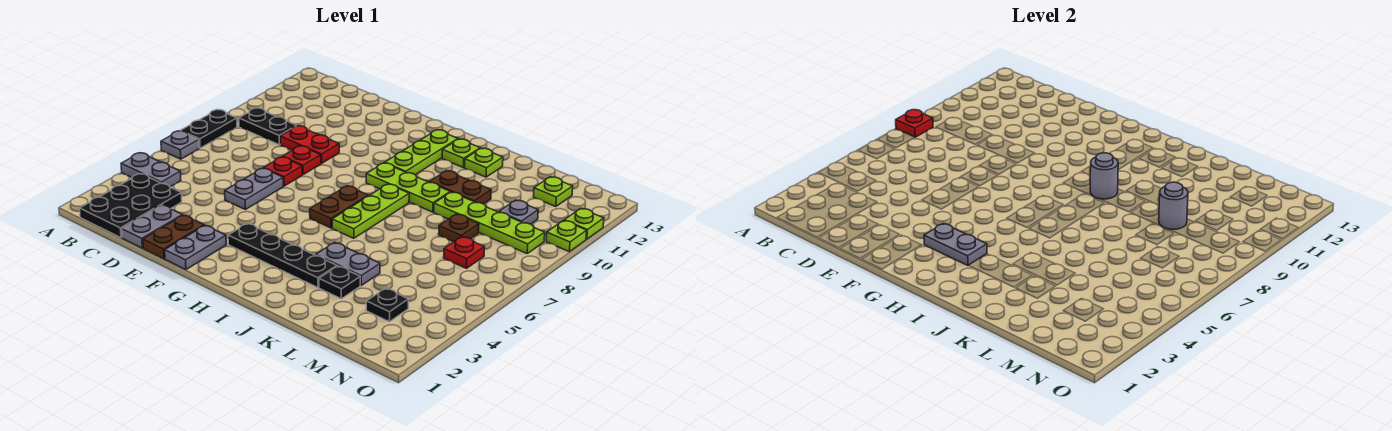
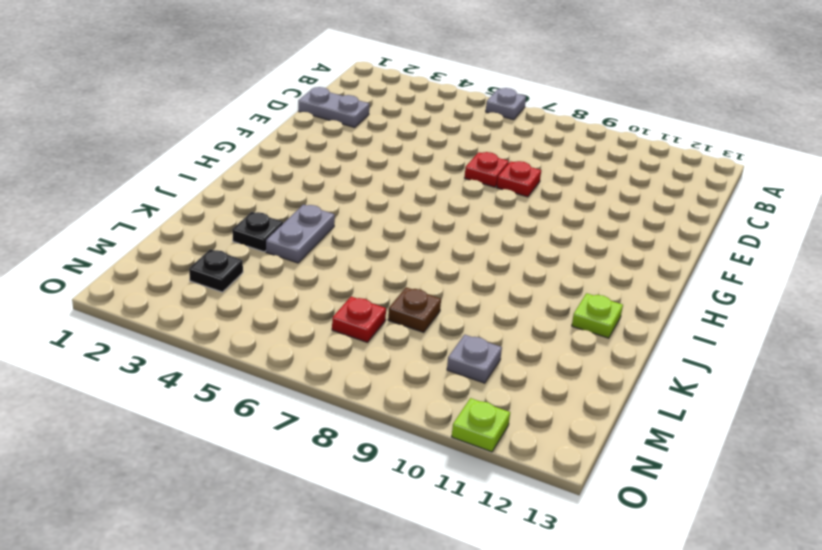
none -> grey 1x2 plate [121,153,181,187]
none -> black 1x2 plate [180,110,237,148]
none -> black 2x3 plate [80,174,182,238]
none -> black 1x2 plate [239,108,296,145]

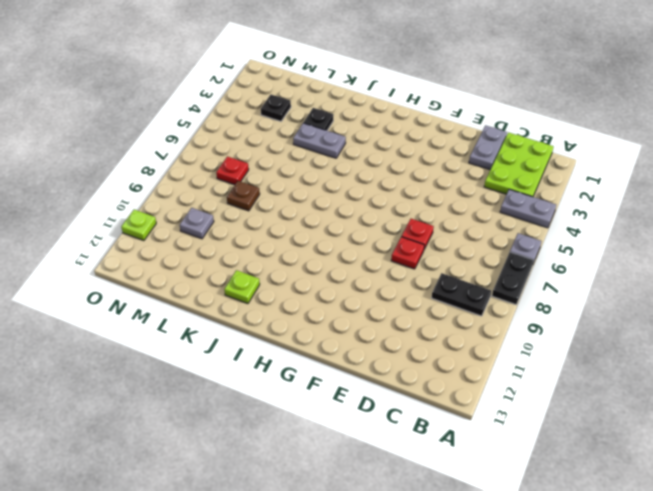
lime 2x3 plate [484,132,554,197] -> black 2x3 plate [80,174,182,238]
none -> red 1x2 plate [280,126,339,163]
none -> brown 1x2 plate [143,215,204,259]
none -> grey 1x2 plate [225,168,283,209]
none -> grey 1x2 plate [165,225,226,270]

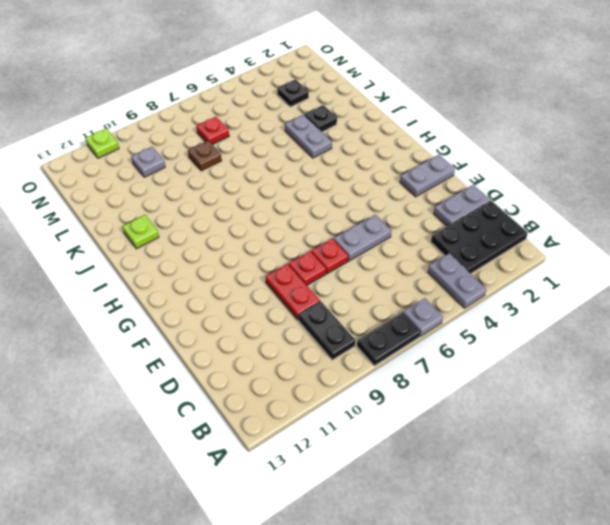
none -> brown 1x2 plate [143,215,204,259]
none -> black 1x4 plate [228,223,337,288]
none -> brown 1x2 plate [310,186,368,228]
none -> lime 1x3 plate [366,163,450,212]

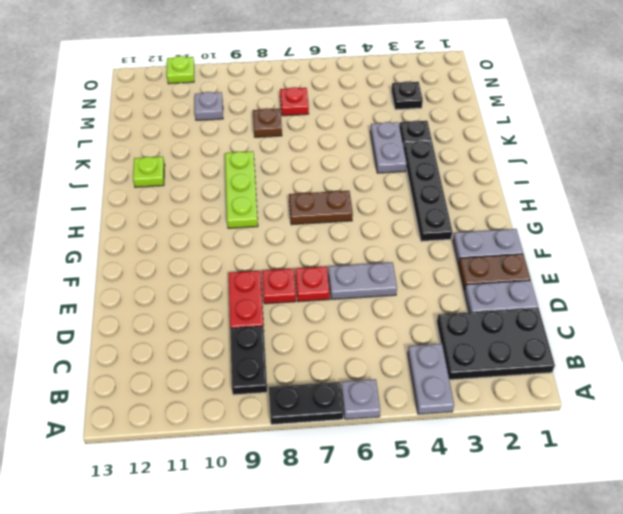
none -> lime 1x3 plate [385,130,458,175]
none -> lime 1x3 plate [332,184,409,238]
none -> lime 1x1 plate [442,139,480,168]
none -> brown 1x2 plate [429,171,491,204]

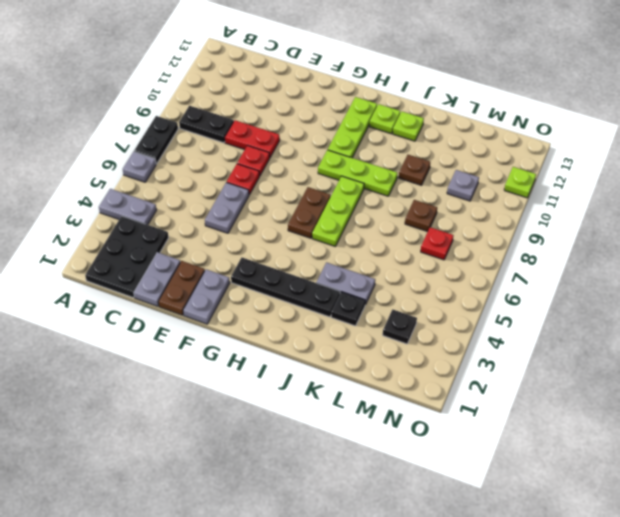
brown 1x1 plate [399,155,430,185] -> brown 1x2 plate [429,171,491,204]
none -> lime 1x4 plate [434,192,545,253]
none -> lime 1x1 plate [534,177,573,207]
none -> lime 1x1 plate [546,221,587,252]
none -> red 1x1 plate [896,110,933,137]

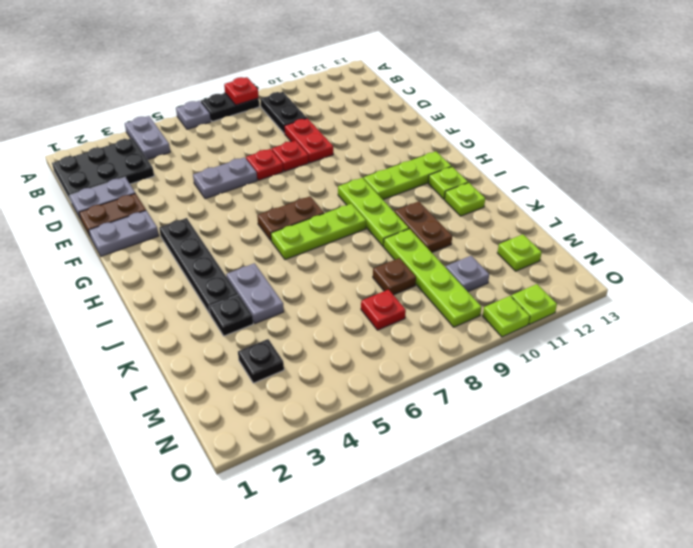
none -> grey 1x2 plate [924,223,987,266]
none -> grey 1x1 round brick [1090,153,1118,199]
none -> grey 1x1 round brick [1159,182,1188,229]

